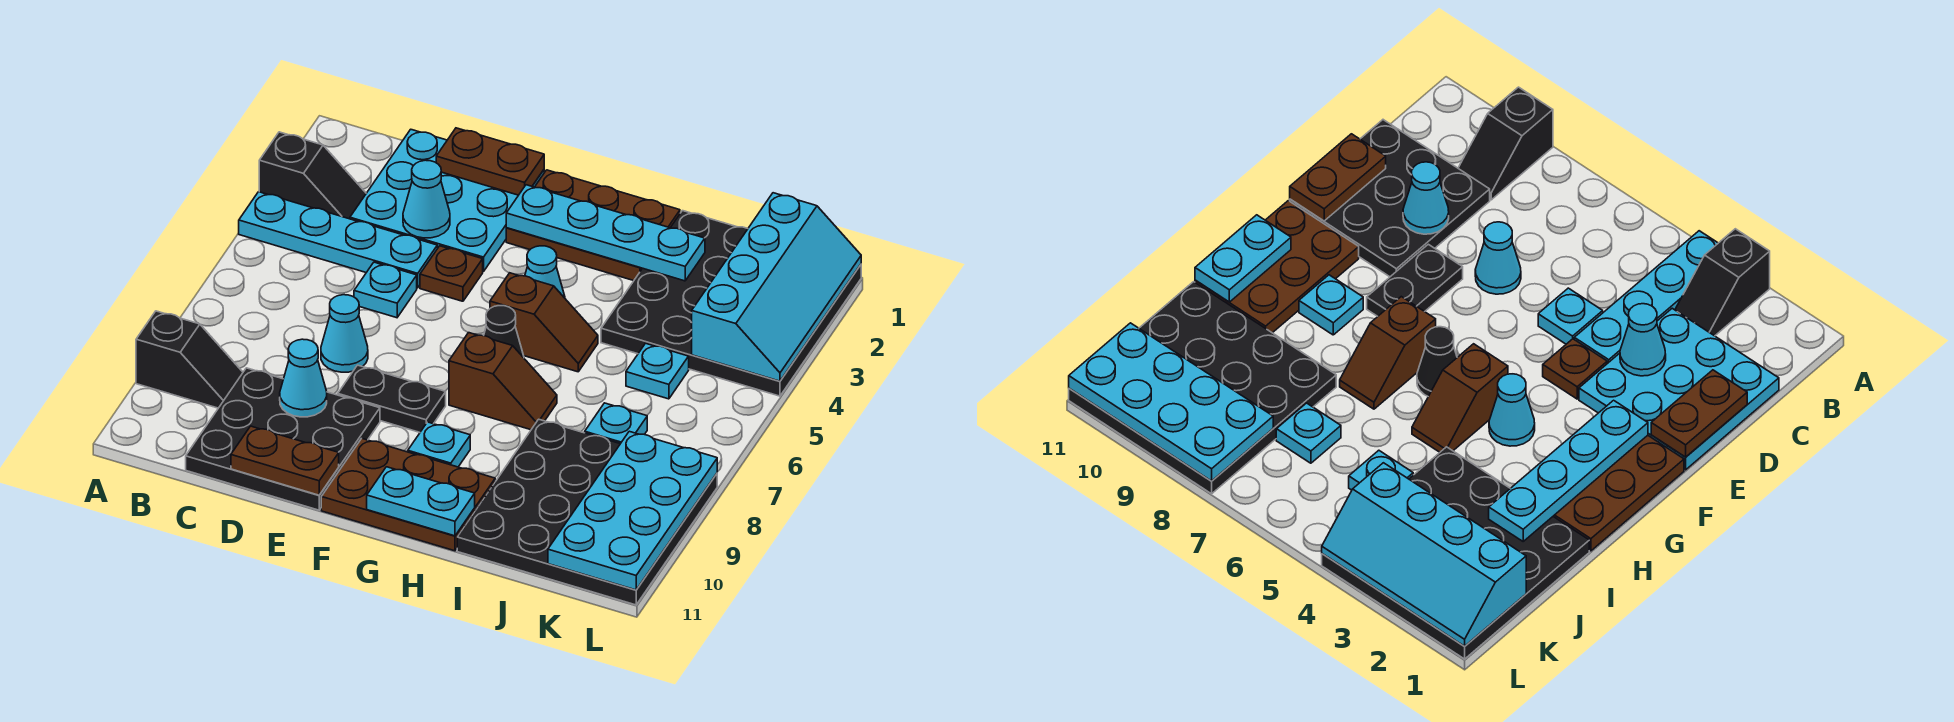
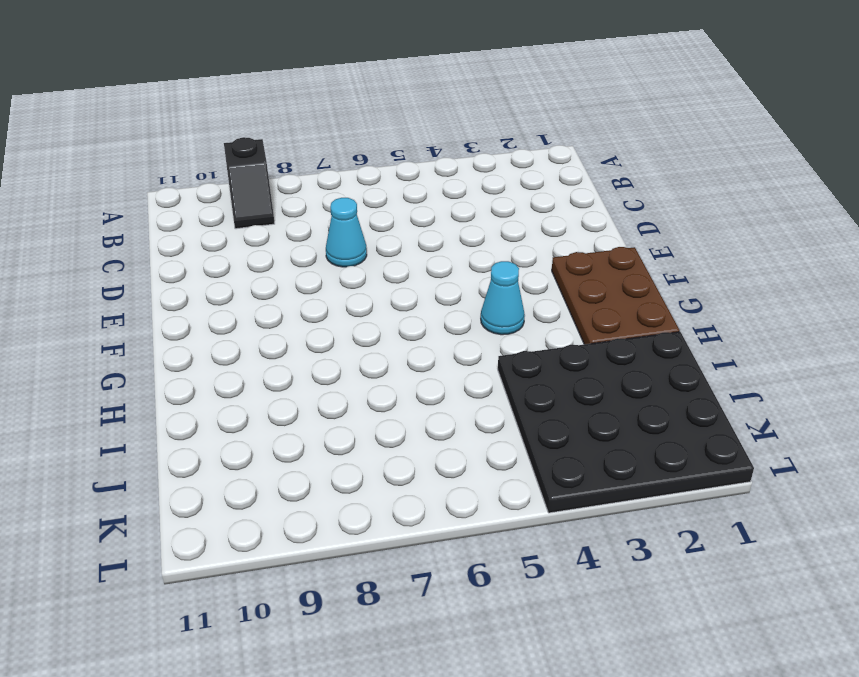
none -> black 1x2 slope [259,132,366,219]
none -> cyan 1x4 plate [239,192,437,288]
none -> cyan 3x3 plate [350,129,544,272]

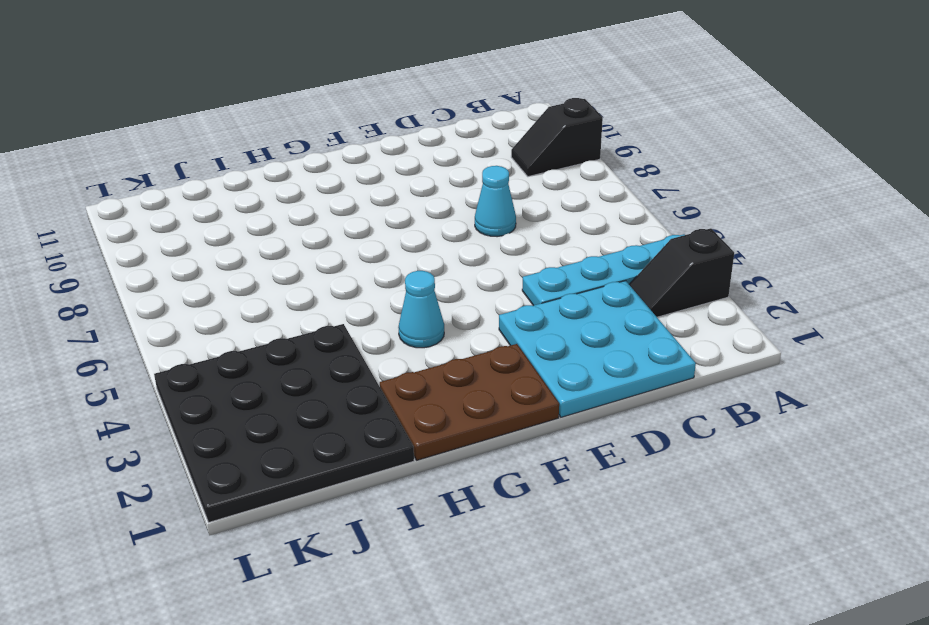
none -> black 3x3 plate [186,368,380,510]
none -> cyan 1x1 plate [354,262,417,318]
none -> brown 1x1 plate [420,246,483,301]

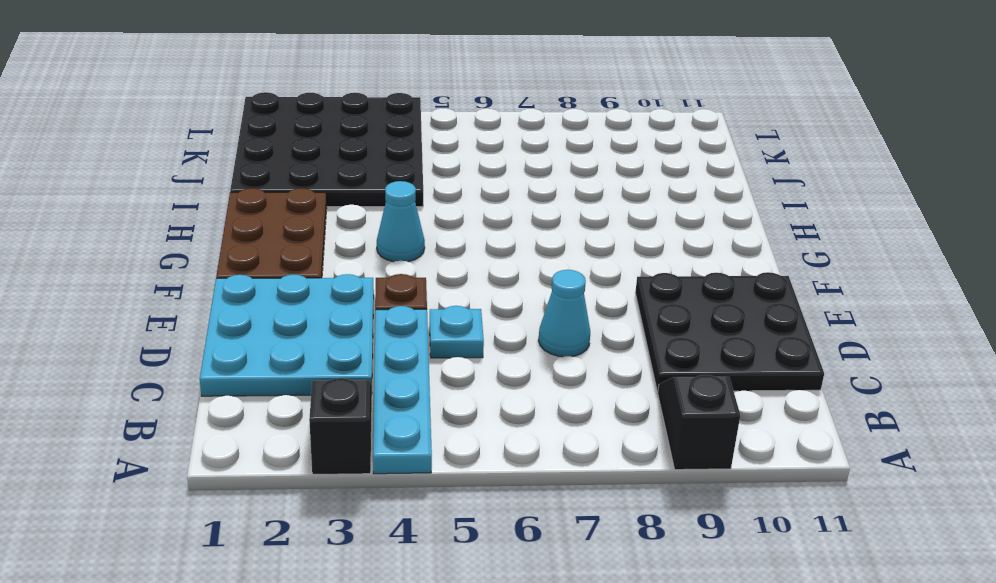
none -> black 1x2 plate [338,365,446,432]
none -> brown 2x3 plate [321,438,495,551]
none -> brown 1x2 slope [490,273,598,372]

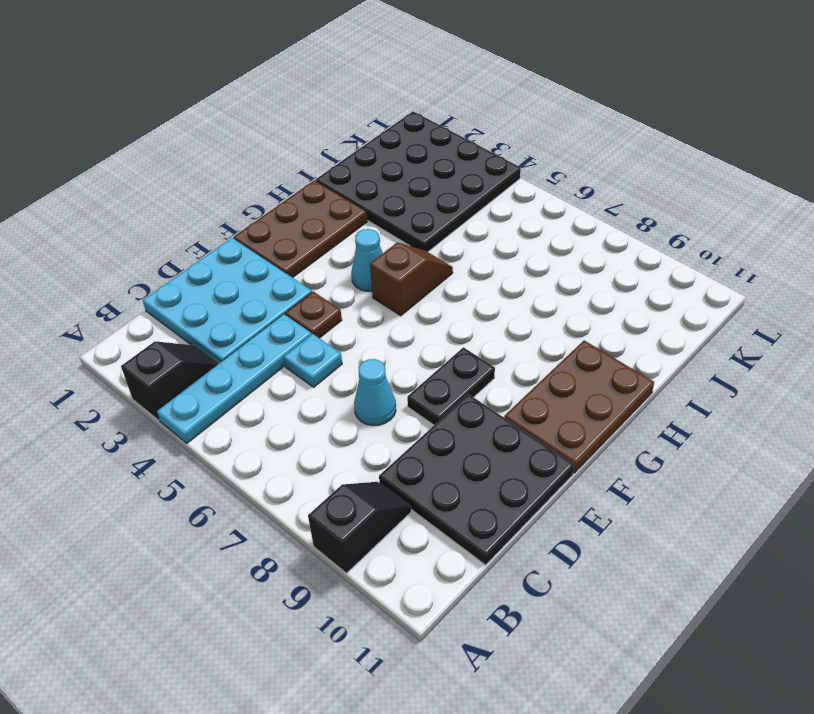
none -> black 1x1 cone [484,306,524,358]
none -> brown 1x2 slope [449,333,557,430]
none -> cyan 1x1 plate [408,422,470,467]

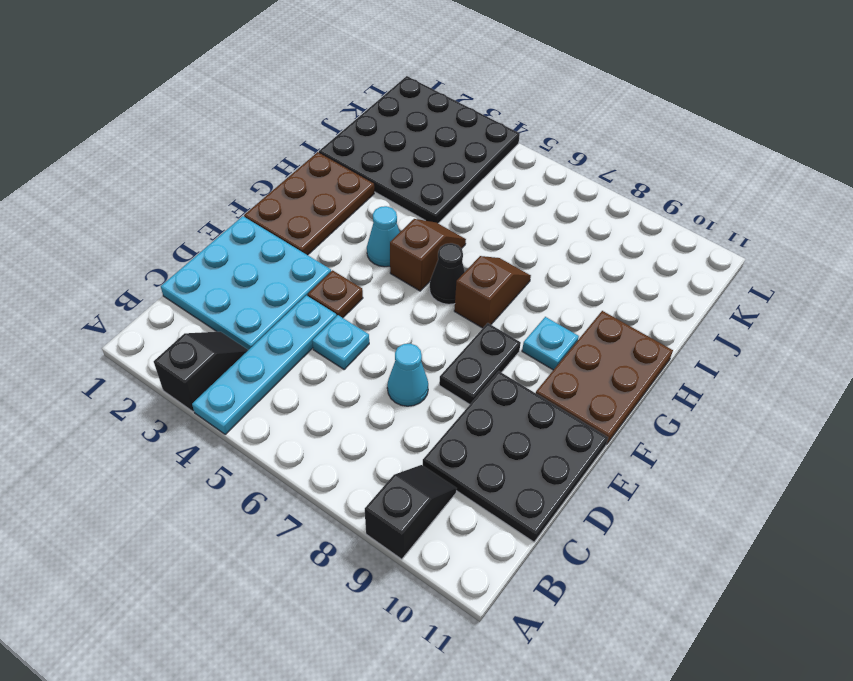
none -> black 4x4 plate [457,419,717,605]
none -> cyan 1x1 plate [626,343,689,399]
none -> cyan 1x1 plate [585,403,647,444]

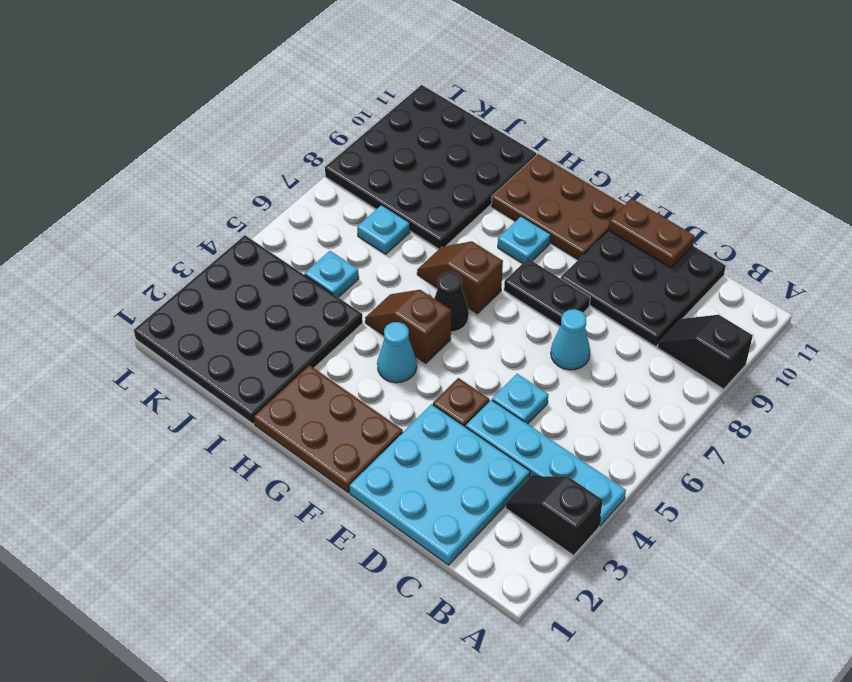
none -> brown 1x2 plate [436,128,544,195]
none -> cyan 1x1 cone [403,160,450,238]
none -> cyan 1x1 cone [280,339,327,417]

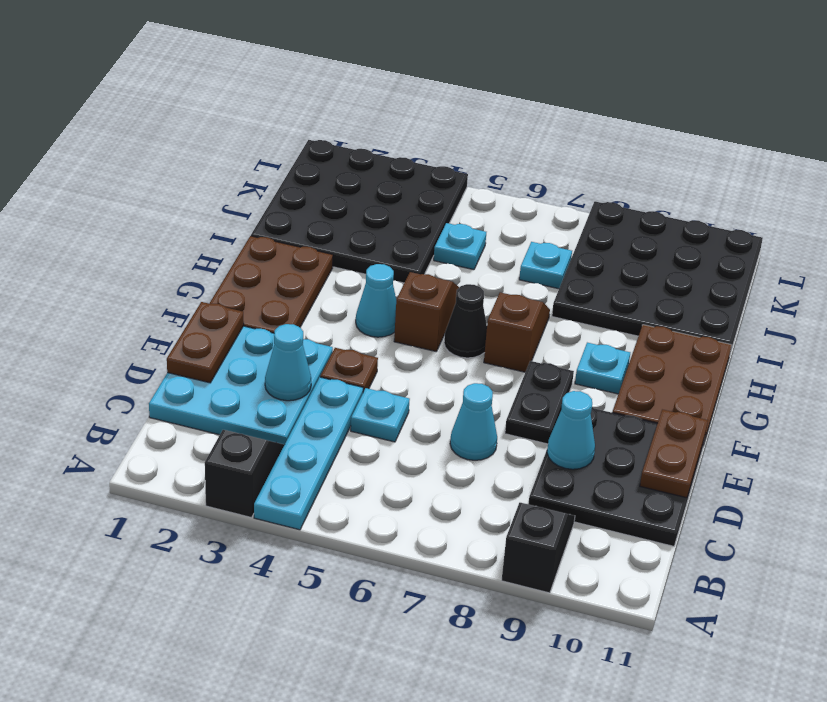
none -> cyan 1x4 plate [506,185,705,281]
none -> cyan 1x2 plate [367,467,475,536]
none -> cyan 2x4 slope [692,193,861,381]

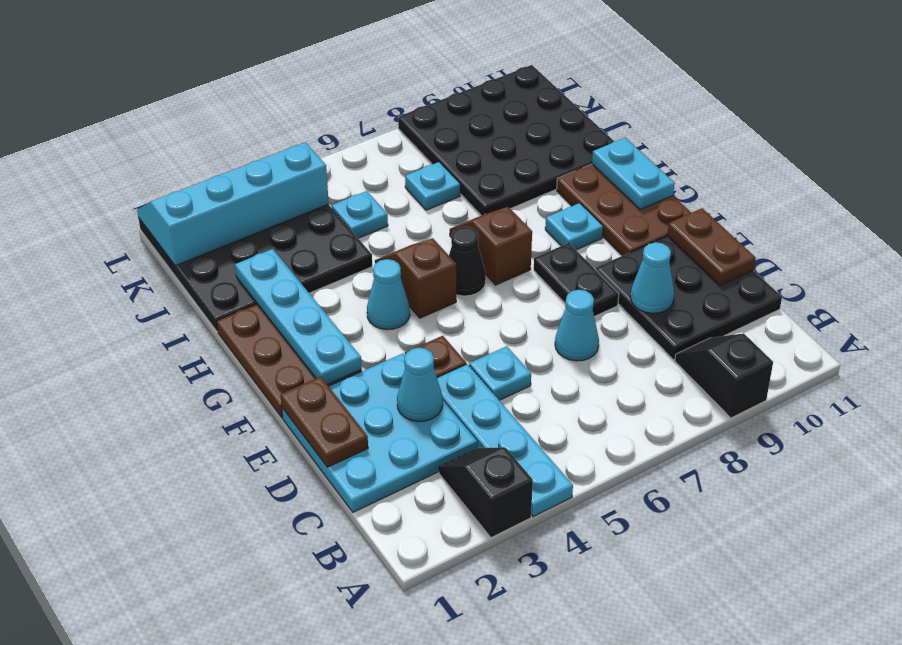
none -> cyan 2x4 plate [548,431,717,590]

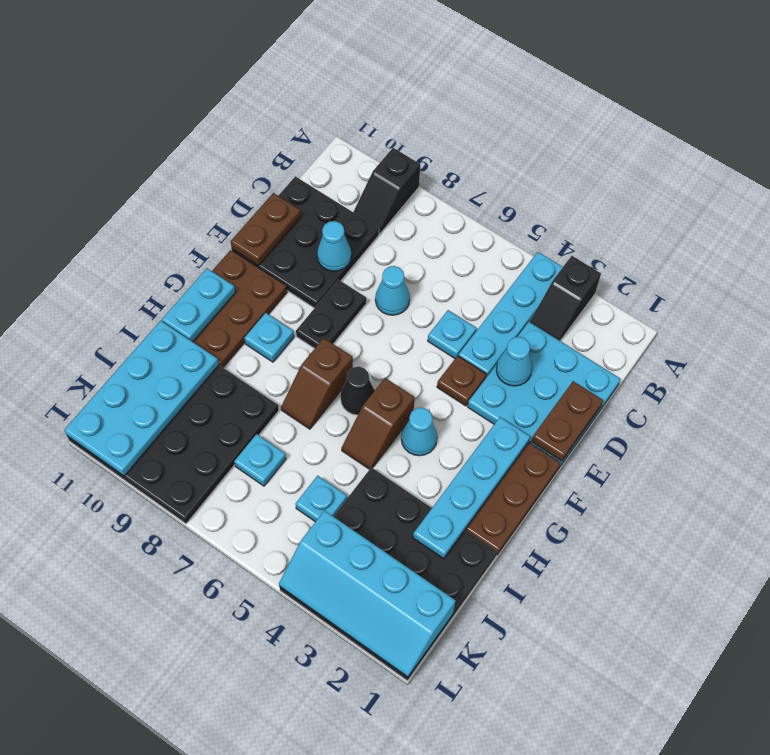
cyan 2x4 plate [64,321,219,476] -> cyan 2x4 plate turned to [548,431,717,590]

